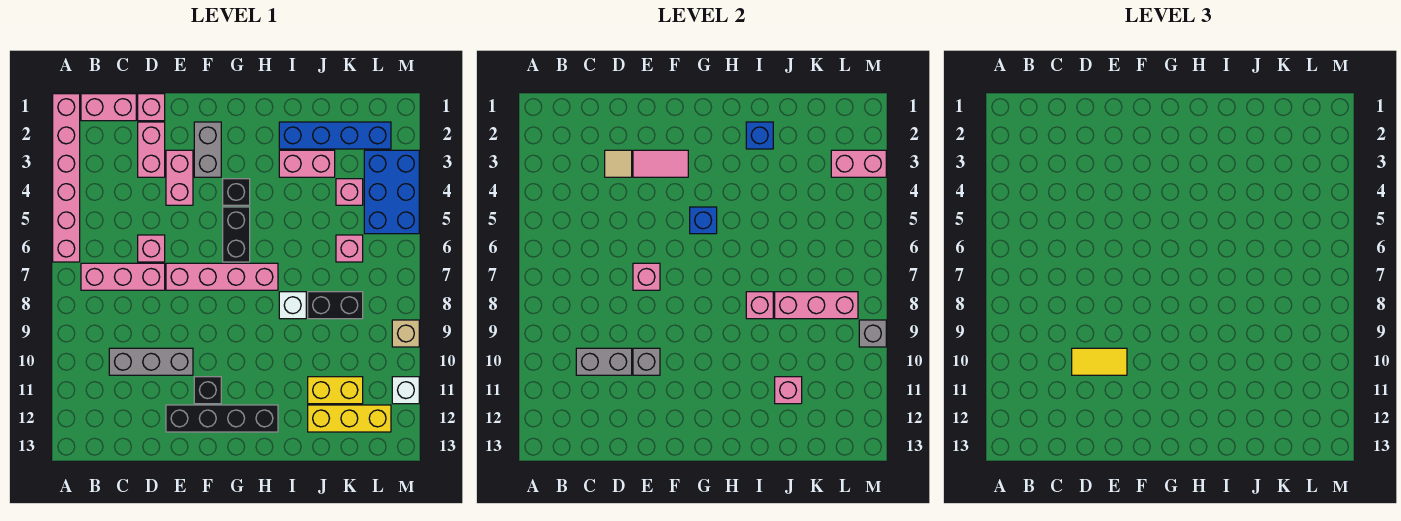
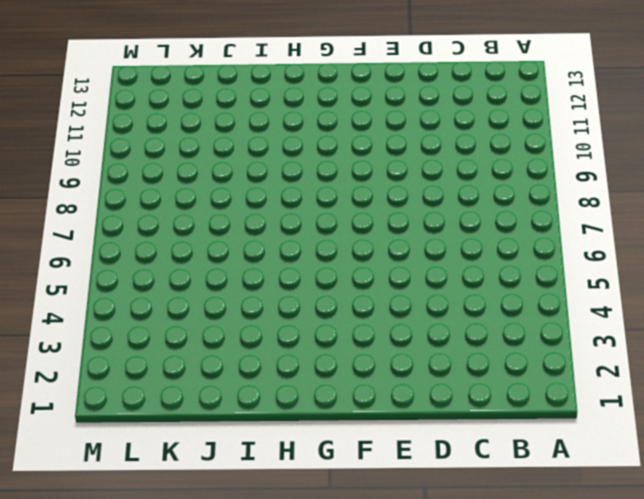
none -> pink 1x6 brick [53,94,80,262]
none -> pink 1x2 brick [81,94,136,121]
none -> pink 1x3 brick [81,263,165,290]
none -> grey 1x3 brick [109,348,193,375]

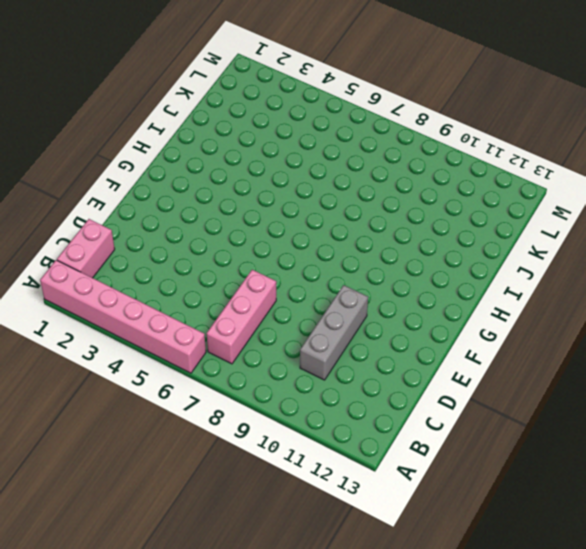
none -> pink 1x1 brick [138,94,165,121]
none -> pink 1x2 brick [138,122,165,177]
none -> pink 1x1 brick [138,235,165,262]
none -> pink 1x2 brick [166,150,193,205]

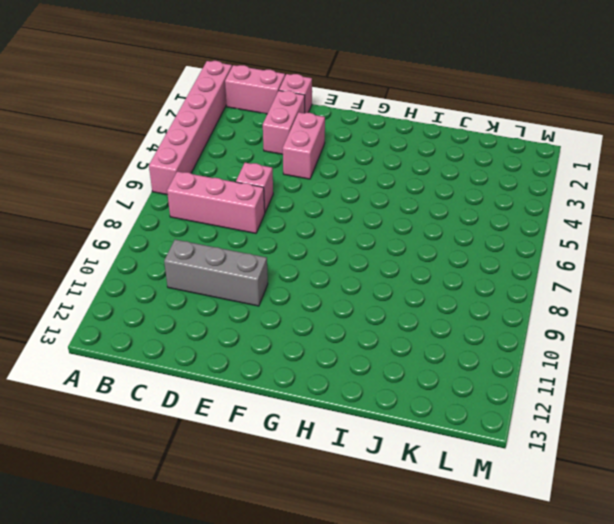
none -> pink 1x4 brick [166,263,278,290]
none -> black 1x4 brick [166,405,278,432]
none -> grey 1x2 brick [194,122,221,177]
none -> black 1x1 brick [194,377,221,404]

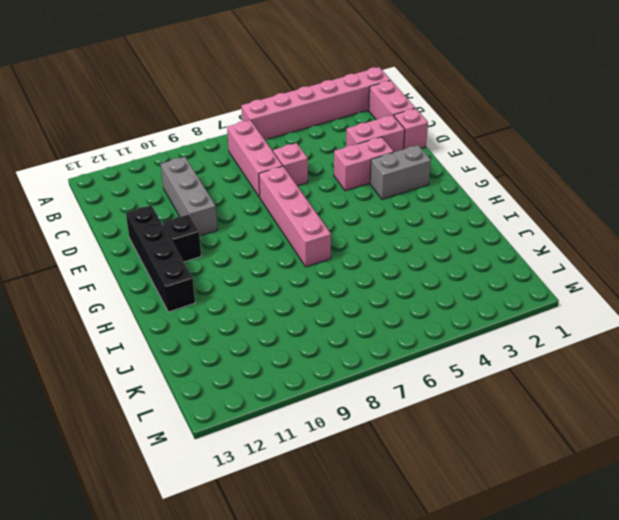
none -> black 1x1 brick [223,179,250,205]
none -> black 1x2 brick [223,207,250,262]
none -> blue 1x4 brick [279,122,391,149]
none -> pink 1x2 brick [279,150,335,177]

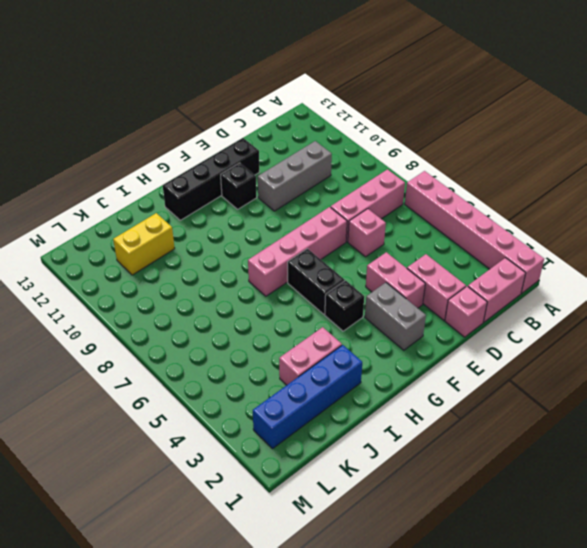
none -> white 1x1 brick [279,292,306,319]
none -> black 1x2 brick [308,292,363,319]
none -> yellow 1x3 brick [308,405,391,432]
none -> pink 1x1 brick [336,179,363,205]

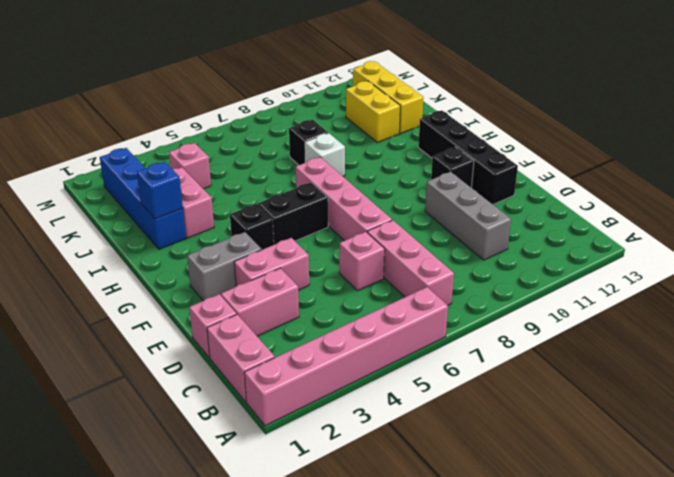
black 1x1 brick [289,120,328,165] -> black 1x2 brick [308,292,363,319]
none -> pink 1x1 brick [336,235,363,262]
none -> blue 2x3 brick [364,150,419,234]
none -> tan 1x1 brick [392,320,419,347]
none -> white 1x1 brick [392,377,419,404]

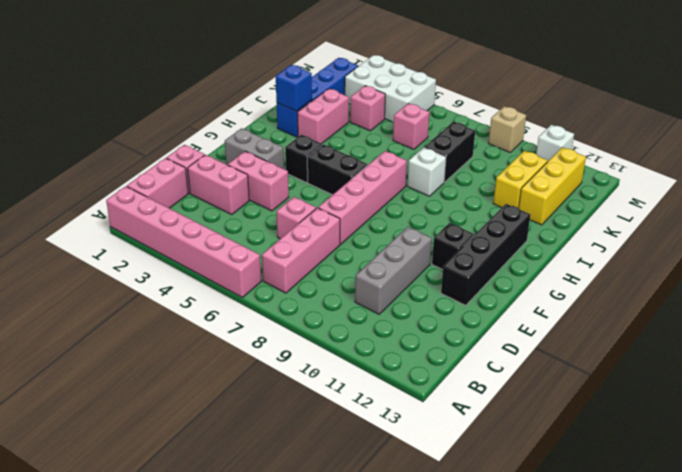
white 2x3 brick [345,55,436,122] -> blue 2x3 brick [364,150,419,234]
none -> grey 1x2 brick [576,348,632,375]
none -> tan 1x1 tile [605,150,632,177]
none -> pink 1x2 tile [633,150,688,177]
none -> pink 1x1 brick [633,263,660,290]

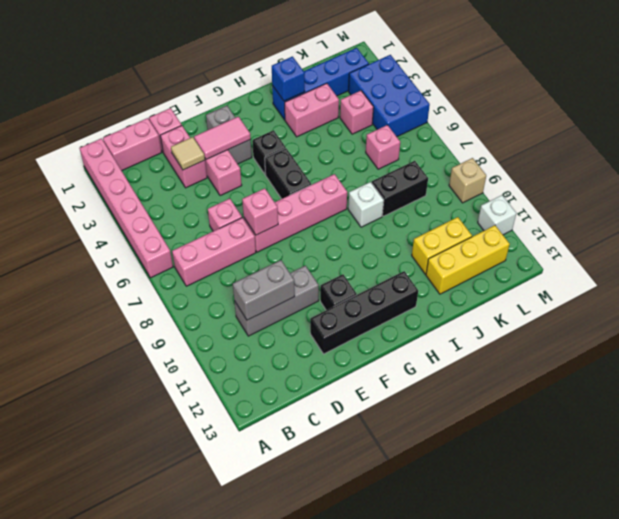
none -> grey 1x1 brick [633,348,660,375]
none -> blue 1x1 brick [690,207,717,234]
none -> pink 1x1 brick [746,292,773,319]
none -> pink 1x3 brick [775,292,858,319]

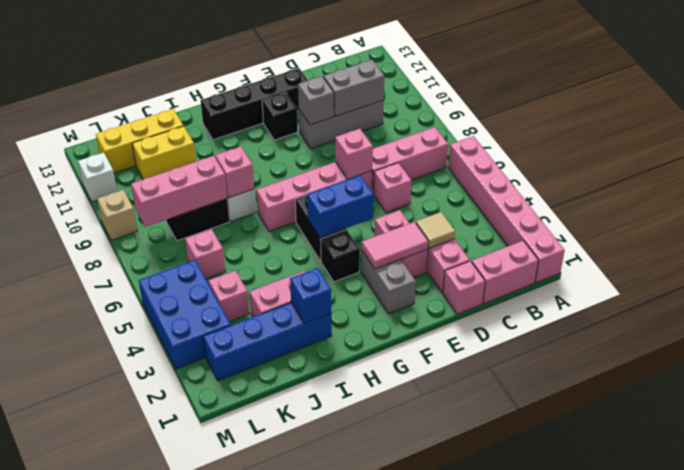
blue 1x2 brick [307,175,374,238] -> blue 1x1 brick [690,207,717,234]
none -> pink 1x1 brick [775,377,802,404]
none -> pink 1x2 brick [831,150,886,177]
none -> grey 1x1 brick [859,320,886,347]
none -> yellow 1x2 tile [1072,348,1127,375]

